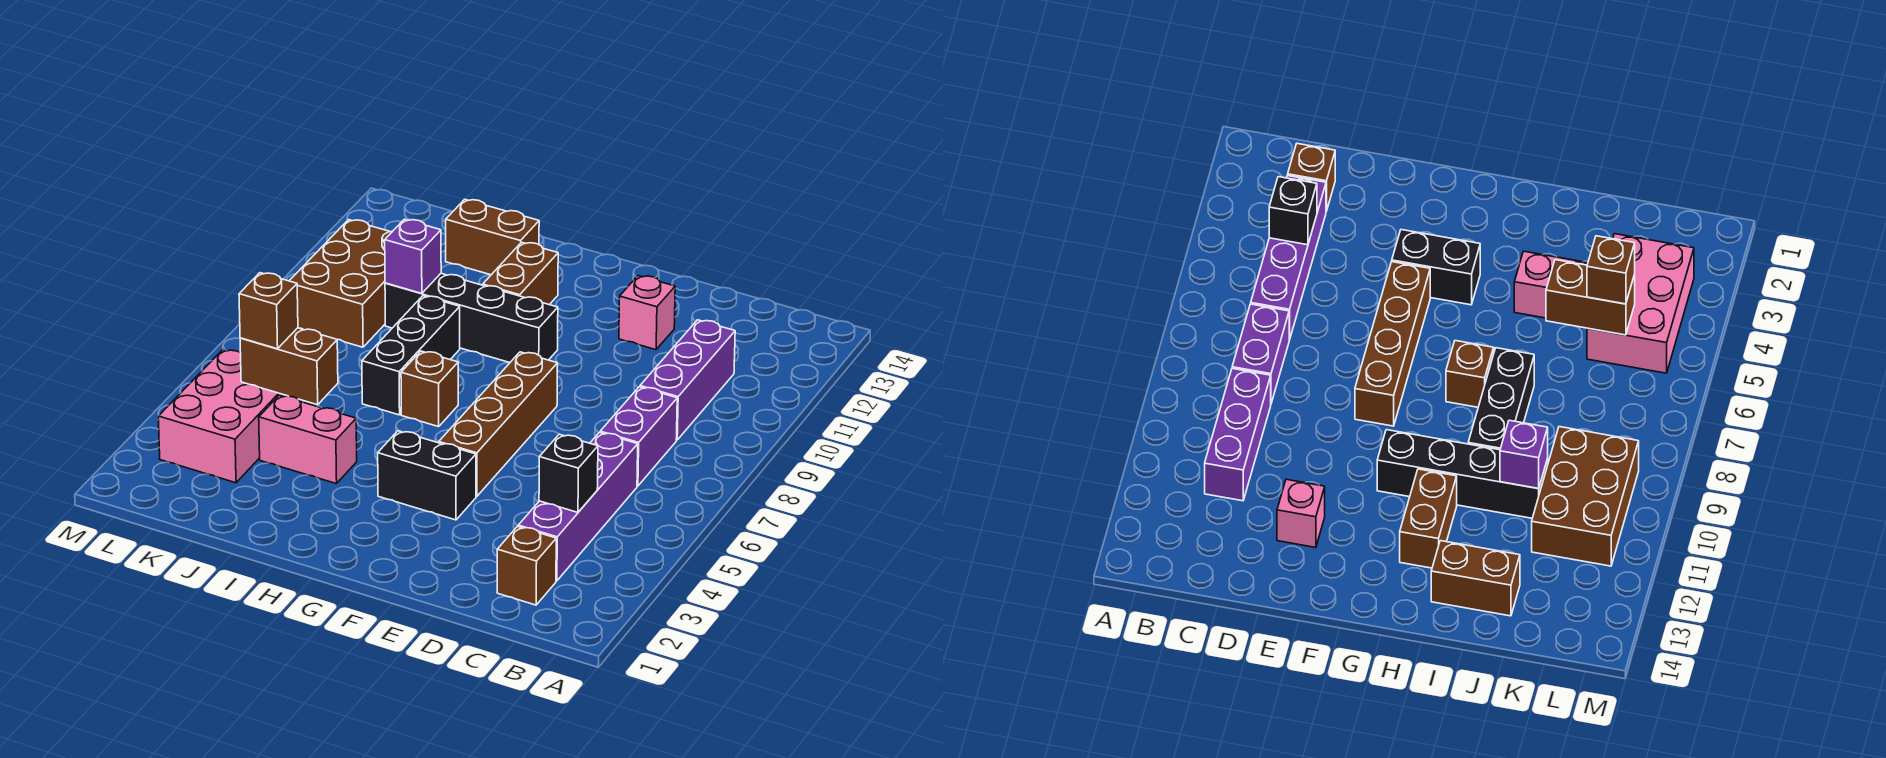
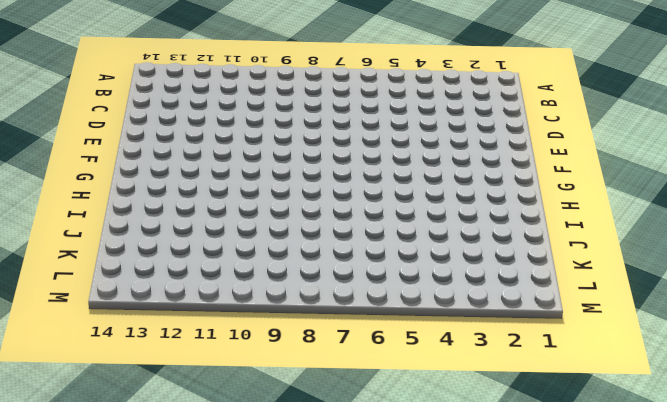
none -> brown 1x1 brick [497,526,556,605]
none -> purple 1x4 brick [518,432,638,581]
none -> purple 1x2 brick [600,387,677,486]

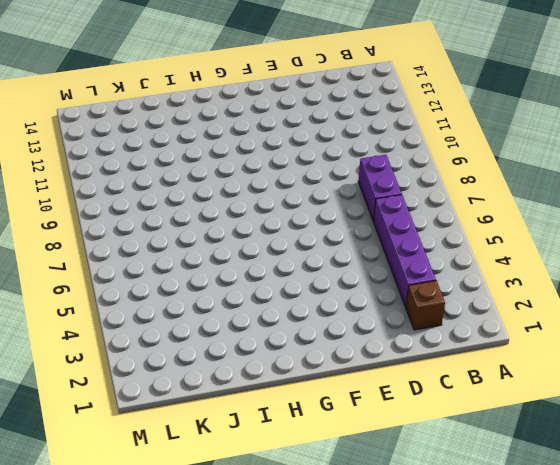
none -> purple 1x3 brick [640,320,735,440]
none -> pink 1x1 brick [619,276,675,350]
none -> black 1x2 brick [378,431,476,520]

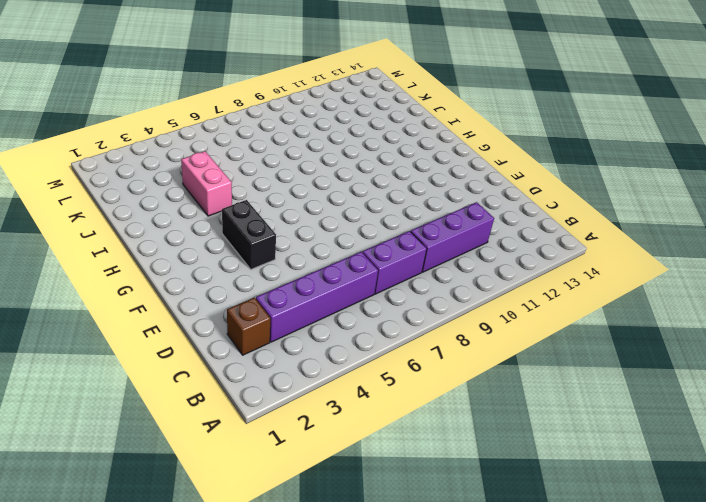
none -> pink 1x1 brick [619,276,675,350]
none -> brown 1x4 brick [439,352,558,496]
none -> black 1x4 brick [385,273,558,363]

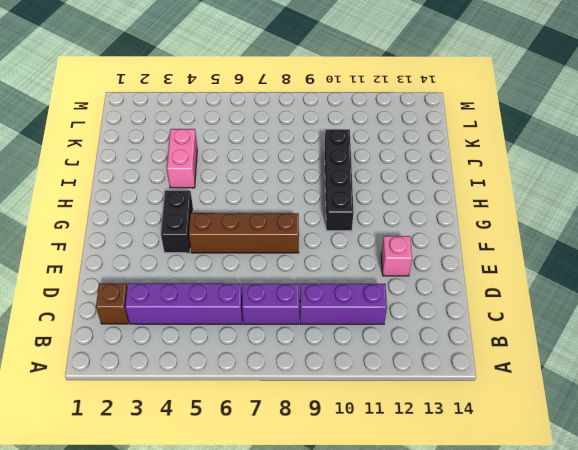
none -> brown 1x1 brick [401,351,458,427]
none -> brown 1x2 brick [483,242,558,305]
none -> black 1x3 brick [362,296,460,415]

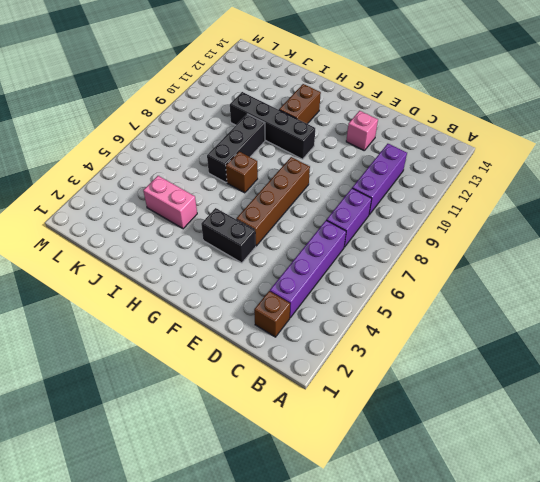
none -> brown 1x2 brick [446,199,539,275]
none -> pink 2x3 brick [158,350,286,483]
none -> brown 2x3 brick [290,220,393,347]

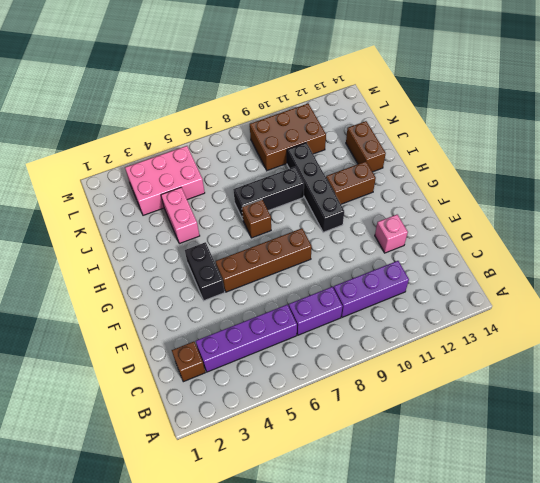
none -> black 1x1 brick [539,434,598,512]
none -> brown 1x2 brick [240,328,338,405]
none -> purple 1x1 brick [385,219,441,293]

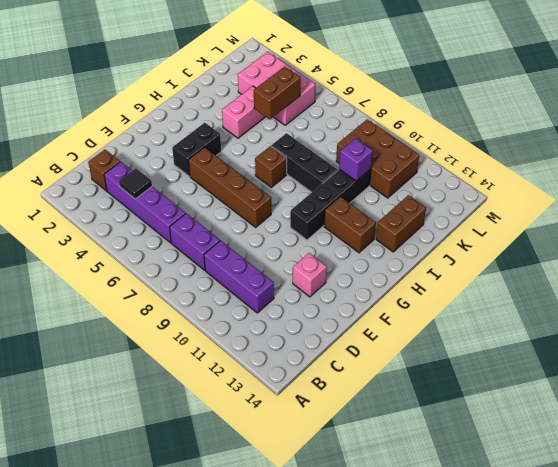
black 1x1 tile [119,168,152,199] -> black 1x1 brick [539,434,598,512]
none -> brown 1x1 brick [239,273,298,349]

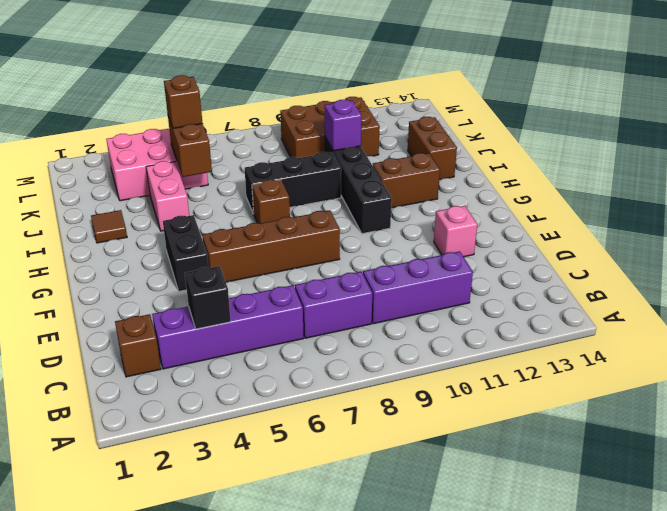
brown 1x1 tile [91,210,127,243] -> none

